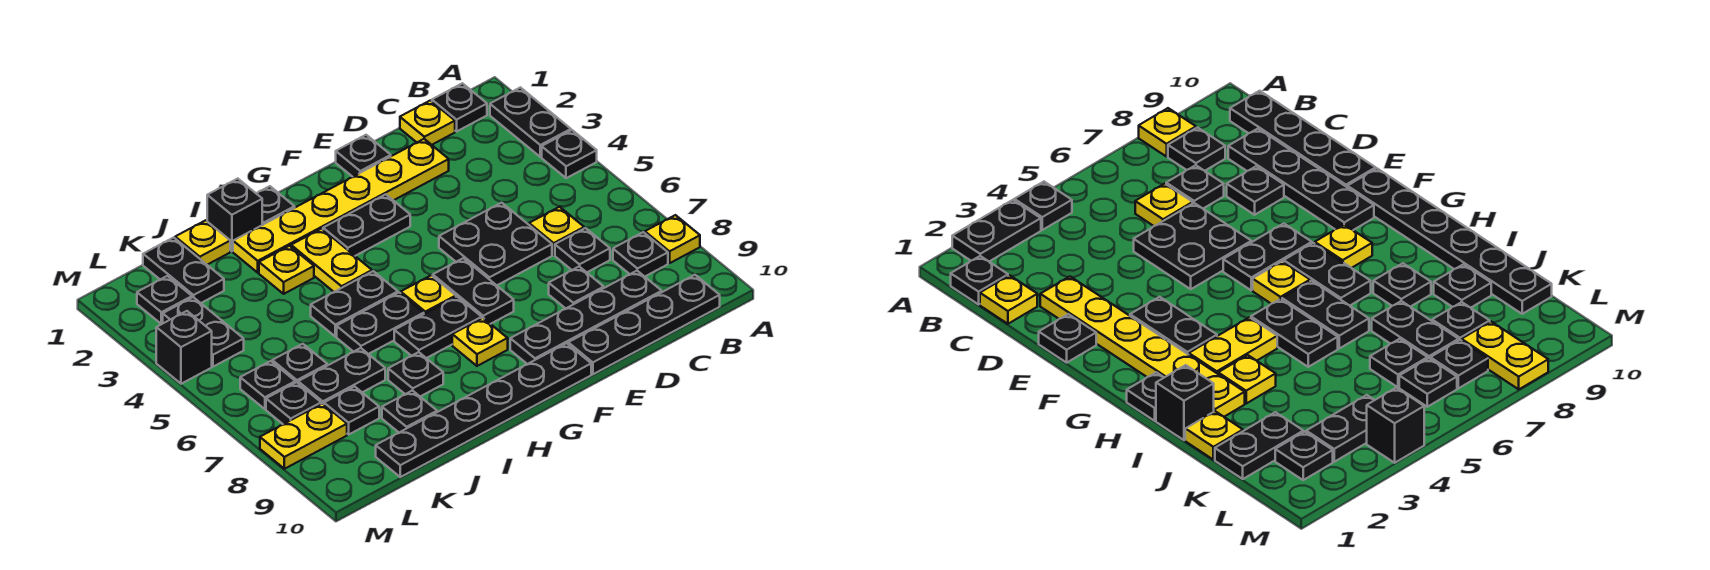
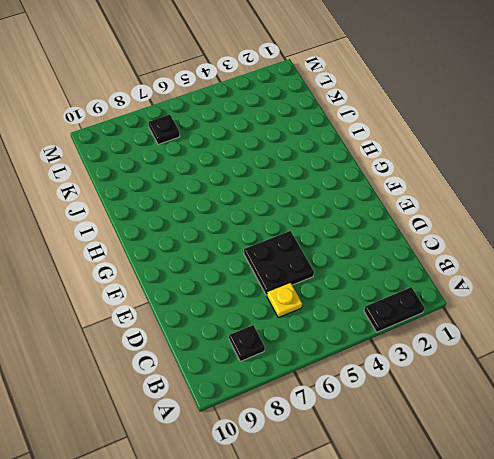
none -> black 1x1 plate [542,130,597,178]
none -> yellow 1x1 plate [645,215,700,263]
none -> black 1x1 plate [432,83,487,131]
none -> black 1x4 plate [568,275,720,374]

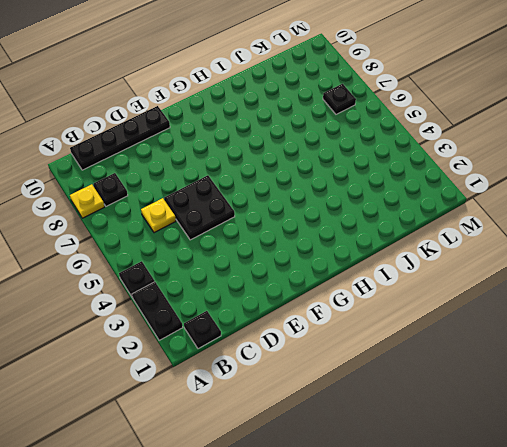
none -> yellow 1x1 plate [400,100,455,145]
none -> black 1x1 plate [555,228,610,272]
none -> black 1x4 plate [510,271,662,364]
none -> yellow 1x6 plate [233,139,449,273]

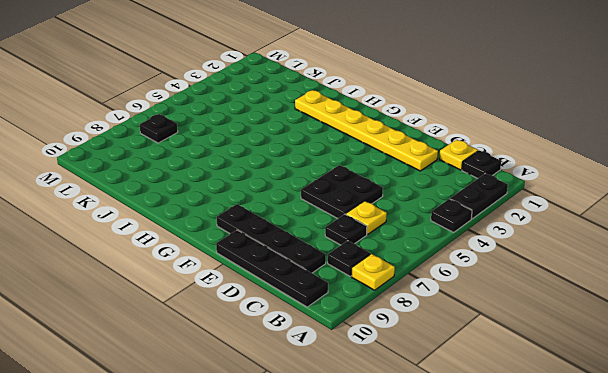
none -> black 1x1 plate [549,267,604,309]
none -> black 1x1 plate [336,135,391,177]
none -> black 1x2 plate [323,194,410,256]
none -> black 1x2 plate [433,258,514,324]

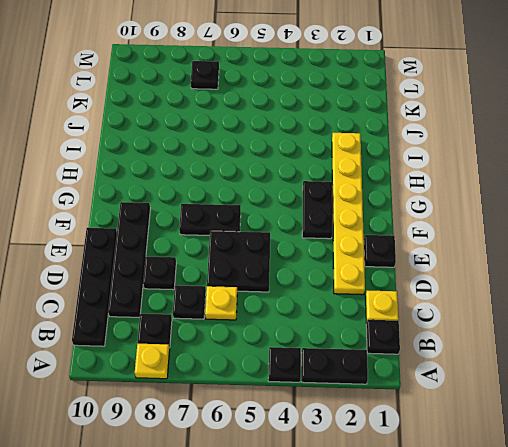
none -> black 1x6 plate [376,343,591,477]
none -> yellow 1x1 plate [401,275,456,314]
none -> black 1x2 plate [394,297,482,358]
none -> yellow 1x1 plate [452,318,508,366]

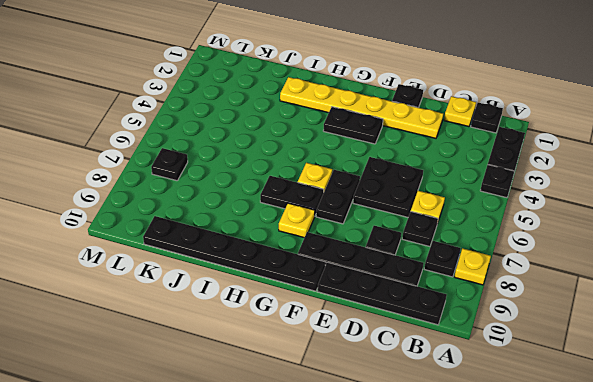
none -> black 1x1 plate [256,186,295,225]
none -> yellow 1x2 plate [291,229,372,292]
none -> black 1x2 plate [311,271,398,336]
none -> black 1x2 plate [337,293,424,354]

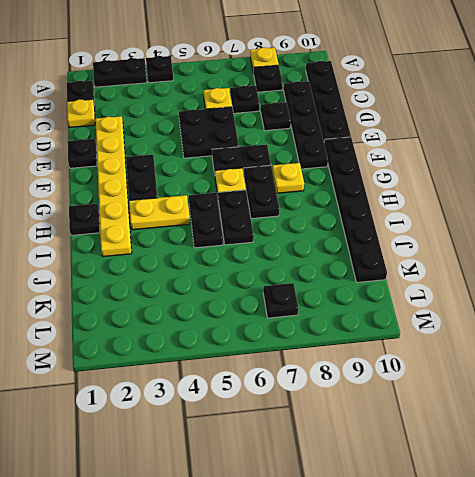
none -> black 1x1 brick [207,179,262,251]
none -> yellow 1x1 plate [259,246,314,294]
none -> black 1x1 plate [388,352,443,396]
none -> yellow 1x1 plate [175,220,230,265]

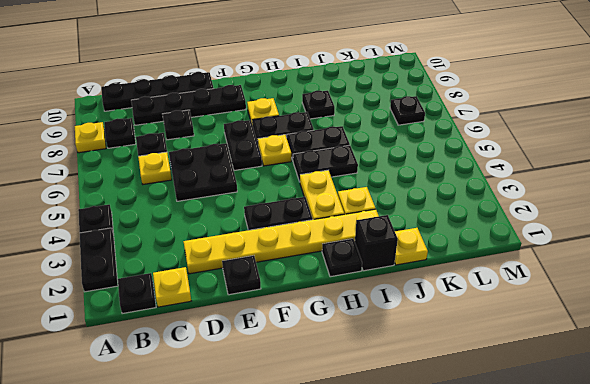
none -> black 1x6 plate [376,343,591,477]
none -> black 1x2 plate [298,348,385,404]
none -> black 1x1 plate [382,390,437,432]
none -> black 1x2 plate [143,238,224,303]

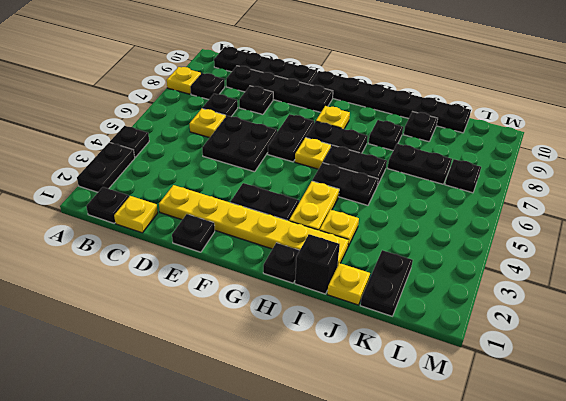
none -> black 1x1 plate [272,344,327,383]
none -> black 1x1 plate [324,386,379,434]
none -> black 1x1 plate [137,276,192,324]
none -> black 1x2 plate [163,297,244,367]

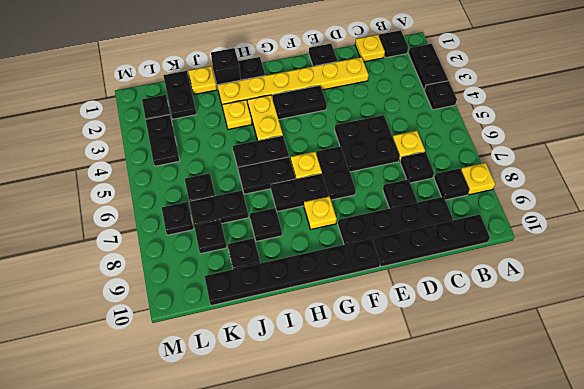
none -> black 1x1 plate [240,361,295,409]
none -> yellow 1x2 plate [260,403,347,469]
none -> black 1x1 brick [156,311,212,384]

